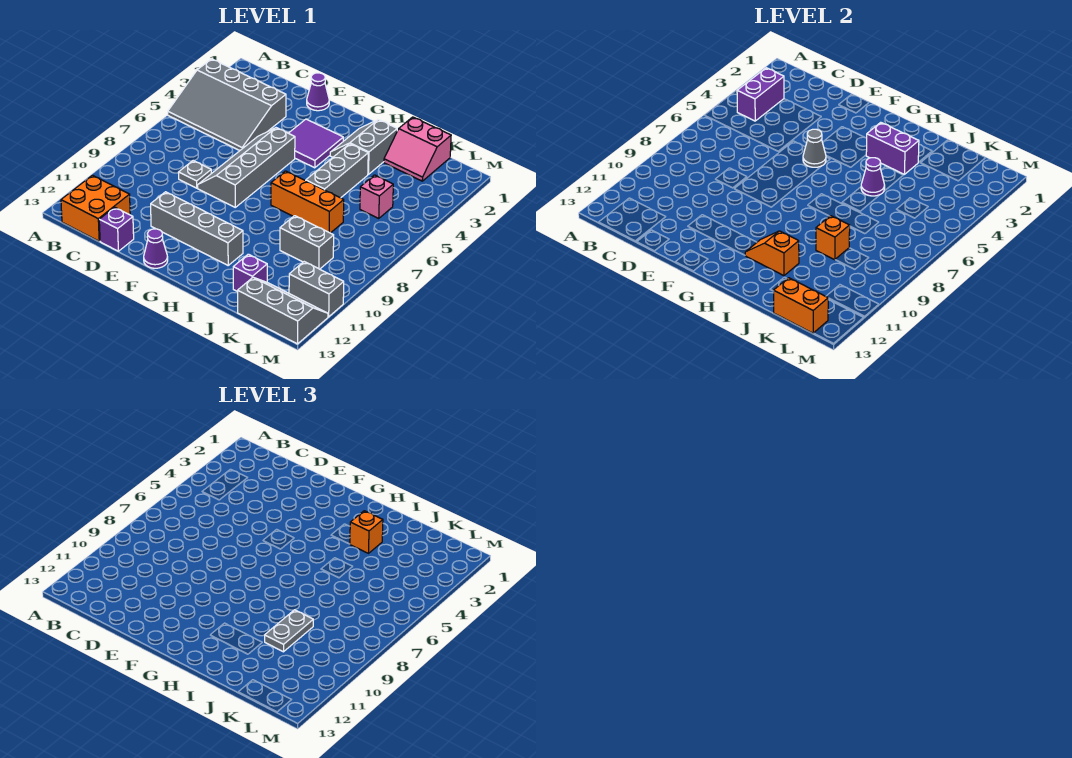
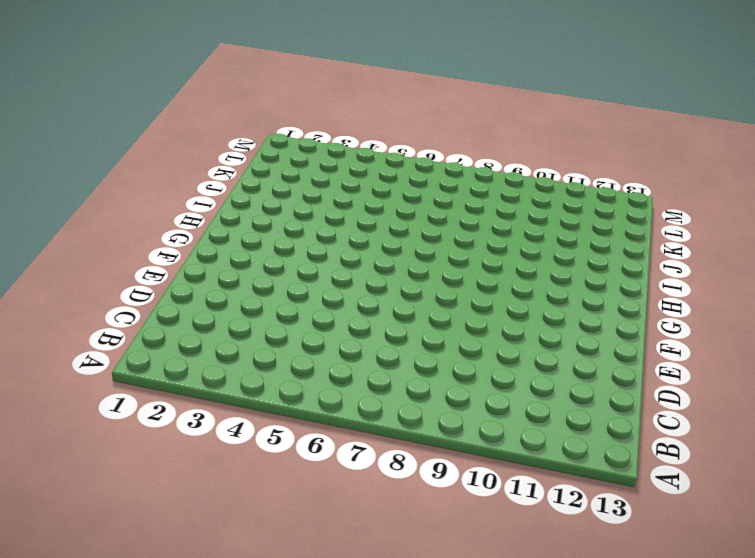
none -> grey 3x4 slope [168,59,286,150]
none -> orange 2x2 brick [61,175,130,241]
none -> grey 1x1 plate [178,161,211,188]

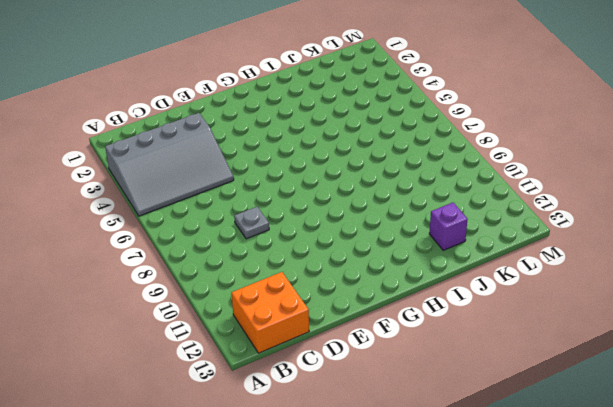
none -> purple 1x1 brick [99,207,134,251]
none -> purple 1x1 cone [307,73,329,111]
none -> grey 2x4 slope [198,128,295,207]

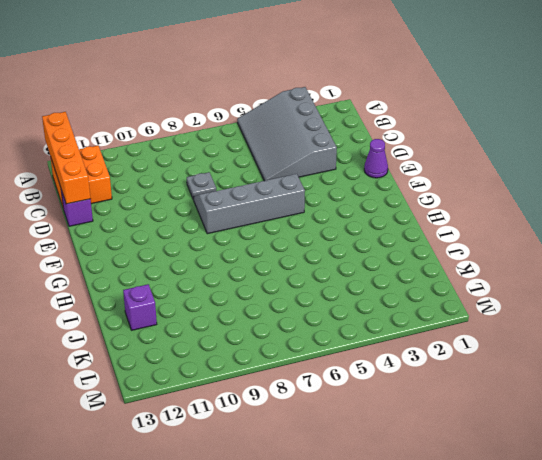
orange 1x4 brick [42,112,91,204] -> none
none -> grey 1x4 brick [151,192,243,265]
none -> purple 2x2 tile [289,119,343,168]
none -> purple 1x1 cone [144,229,168,268]

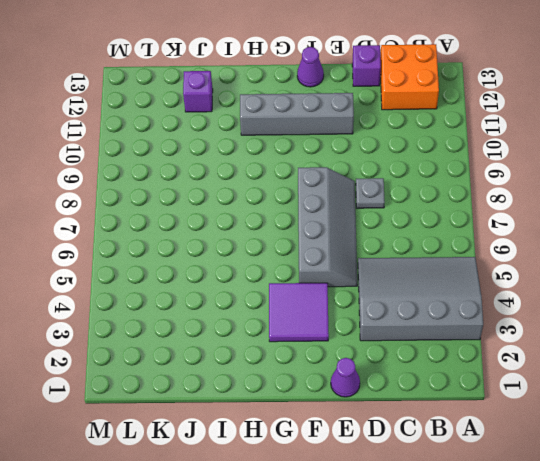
none -> grey 2x2 slope [330,120,397,174]
none -> orange 1x3 brick [271,171,344,233]
none -> grey 1x3 brick [306,144,368,198]

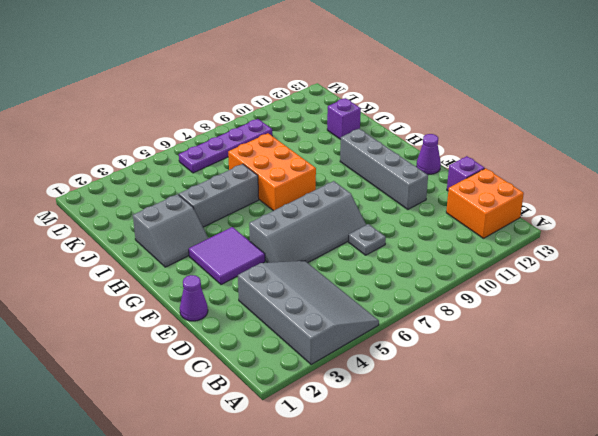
orange 2x3 brick [228,133,316,211] -> orange 1x3 brick [271,171,344,233]
purple 1x4 plate [179,119,272,173] -> none
none -> pink 2x2 slope [384,117,451,181]
none -> grey 1x2 brick [280,216,334,269]
none -> pink 1x1 brick [360,175,393,218]

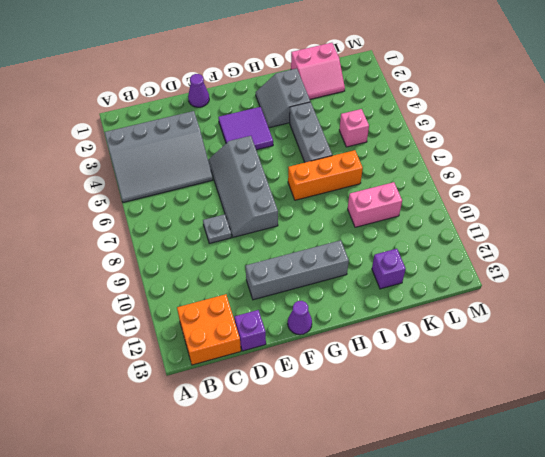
pink 1x2 brick [348,182,402,227] -> grey 1x2 brick [280,216,334,269]
none -> grey 2x3 slope [238,277,328,344]
none -> grey 1x2 brick [289,262,344,317]
none -> purple 1x2 brick [737,68,784,121]

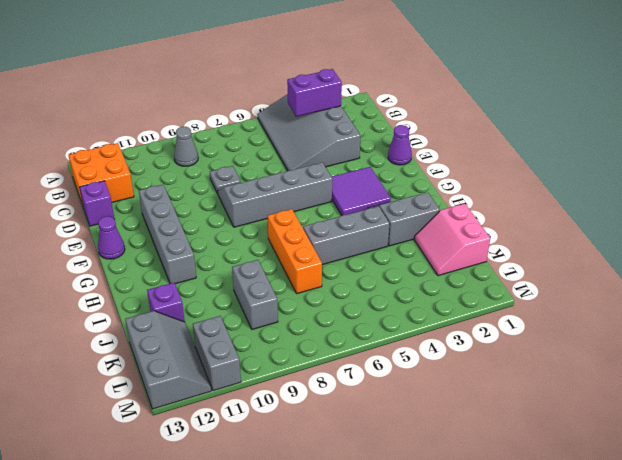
grey 1x1 cone [174,127,198,166] -> grey 1x1 cone moved to [803,129,826,167]
none -> pink 1x1 brick [360,175,393,218]
none -> purple 1x2 brick [866,122,919,174]
none -> orange 1x2 slope [745,231,799,276]

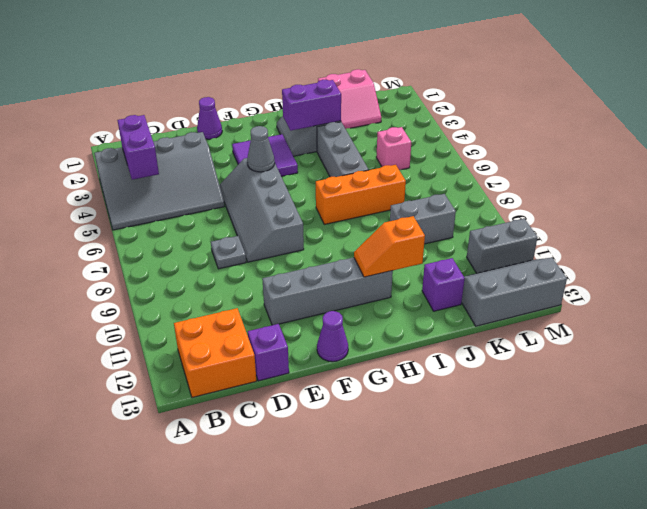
none -> purple 1x1 cone [861,158,885,196]
none -> orange 1x1 brick [816,216,850,260]
none -> orange 1x2 brick [774,278,828,333]

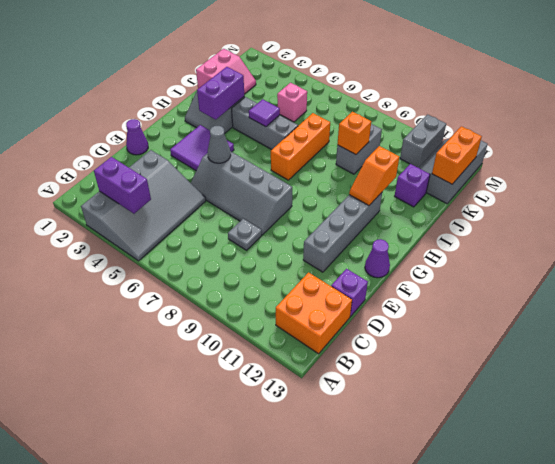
purple 1x1 tile [249,99,280,127] -> purple 1x1 cone [861,158,885,196]
none -> orange 1x1 brick [350,511,383,553]
none -> grey 1x2 plate [265,610,313,652]

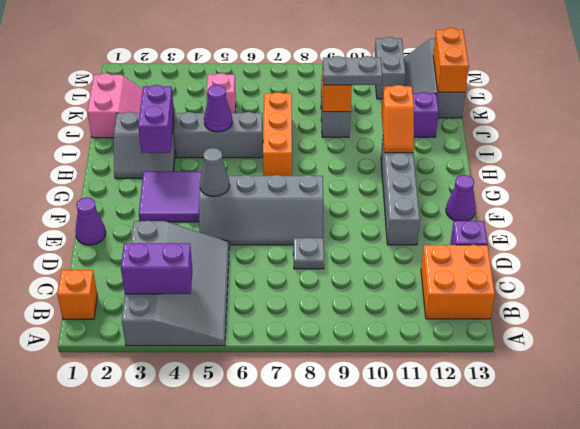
orange 1x1 brick [57,270,97,319] -> orange 1x1 brick moved to [350,511,383,553]

